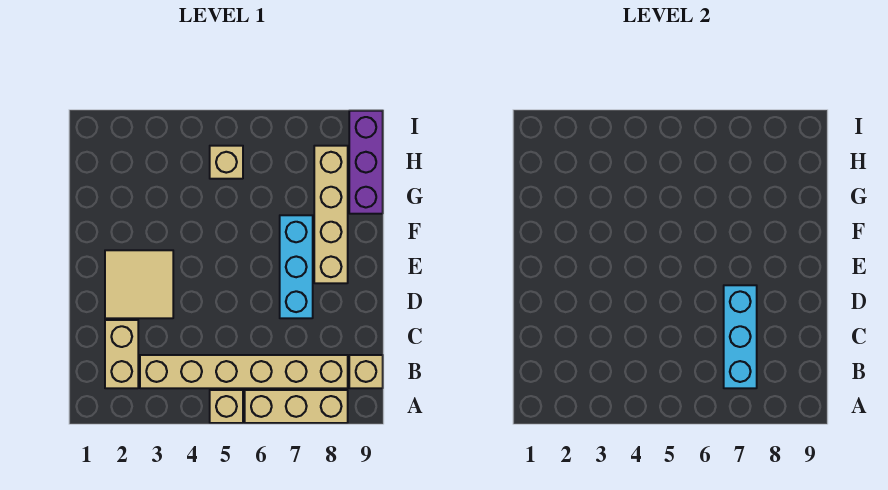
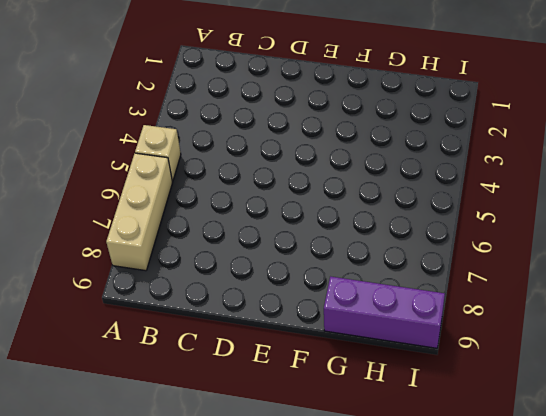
none -> tan 1x2 brick [105,320,138,388]
none -> tan 1x6 brick [140,355,348,388]

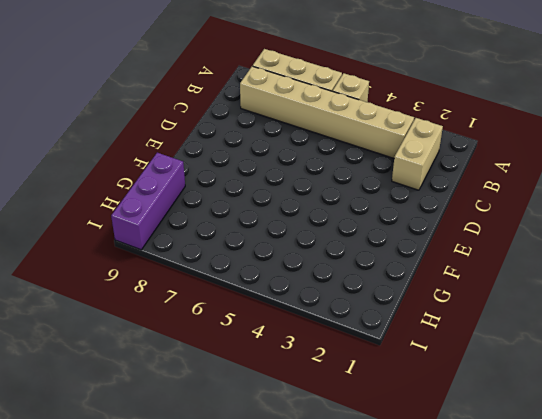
none -> tan 1x1 brick [349,355,383,388]
none -> tan 2x2 tile [105,250,173,318]

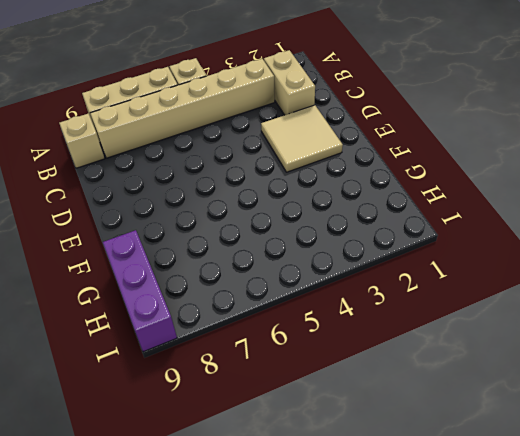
none -> cyan 1x3 brick [280,215,313,318]
none -> tan 1x4 brick [314,146,348,283]

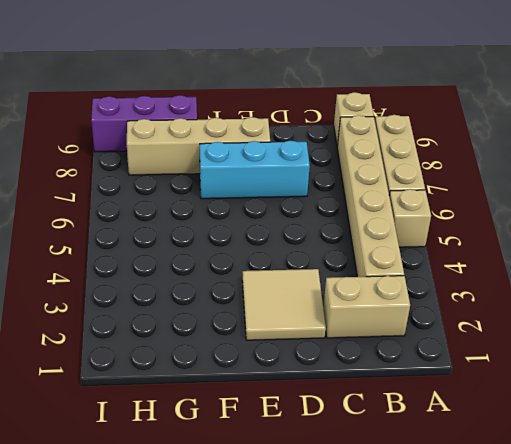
none -> tan 1x1 brick [210,146,243,179]
none -> cyan 1x3 brick [724,285,757,388]

